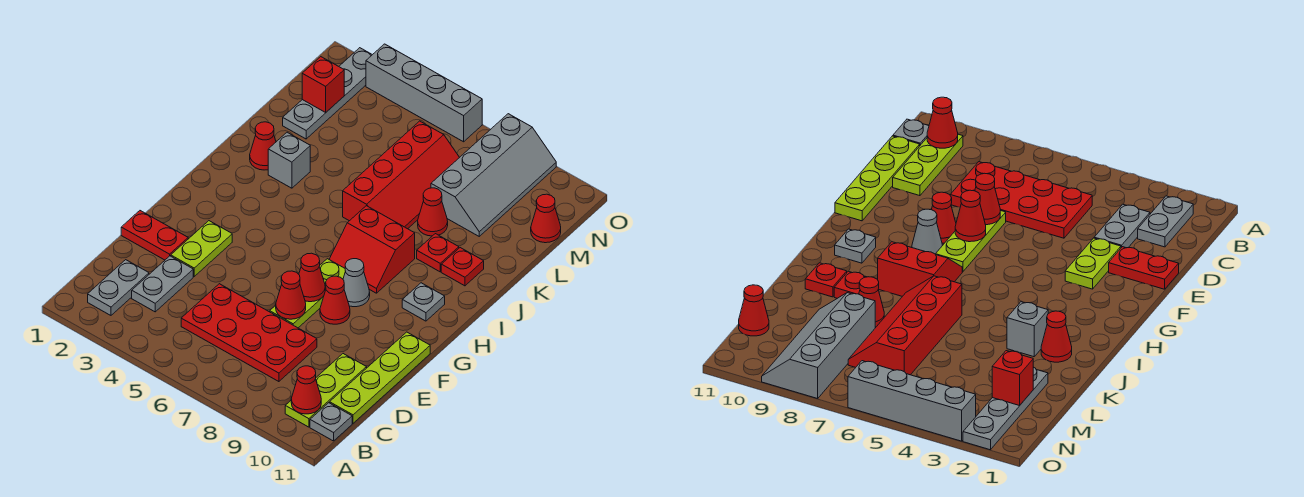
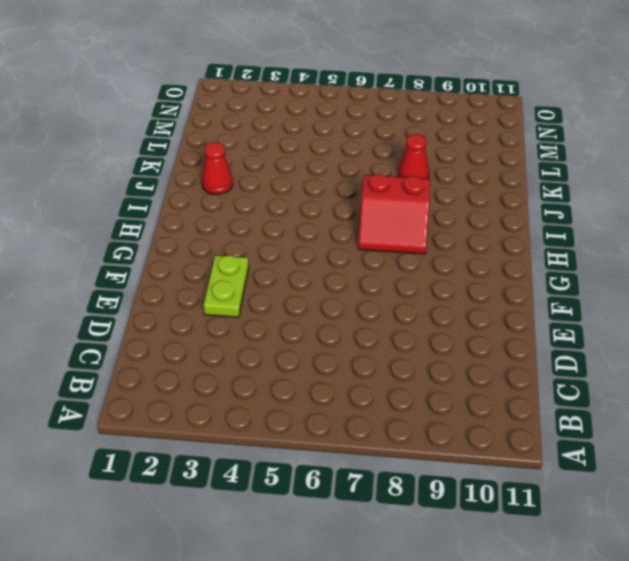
none -> grey 1x2 plate [88,260,149,315]
none -> lime 1x3 plate [285,354,367,427]
none -> grey 1x1 plate [310,403,352,441]

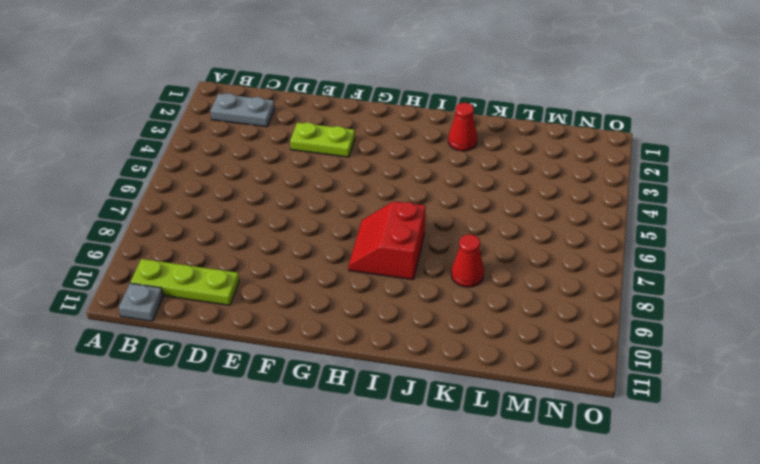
none -> grey 1x2 plate [132,256,193,312]
none -> red 2x4 plate [181,284,317,382]
none -> lime 1x4 plate [330,332,430,423]

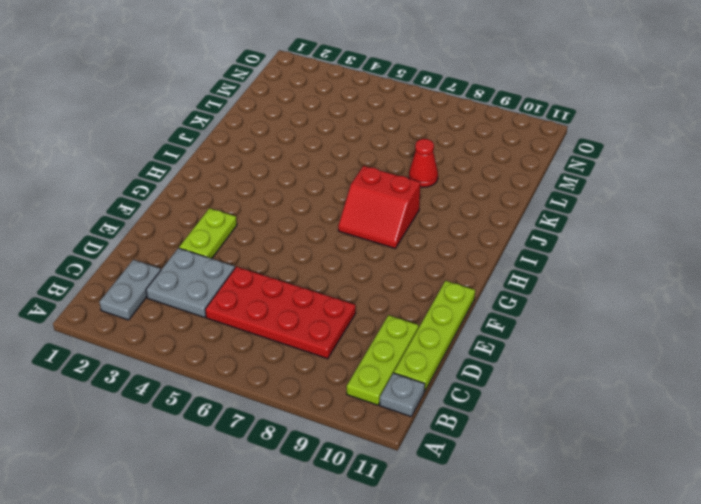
grey 2x2 plate [146,248,235,317] -> grey 1x2 plate [132,256,193,312]
none -> red 1x2 plate [121,211,188,260]
none -> lime 1x3 plate [270,259,346,328]
none -> red 1x1 cone [320,276,350,324]

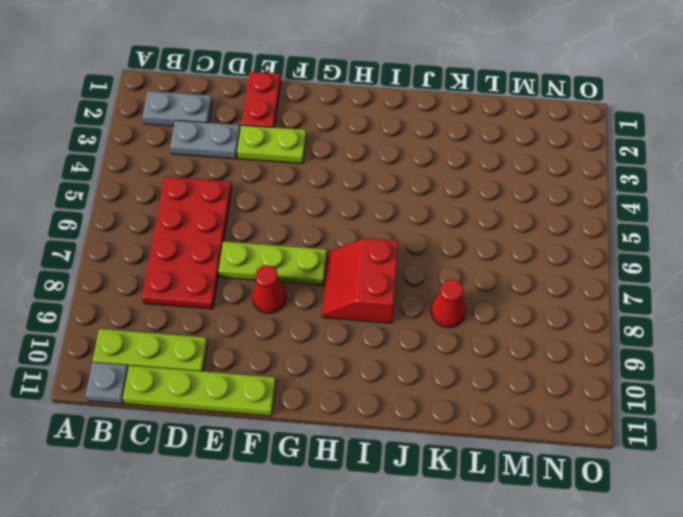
none -> grey 1x1 cone [343,259,370,307]
none -> grey 1x1 plate [402,283,445,321]
none -> red 1x1 cone [250,122,276,170]

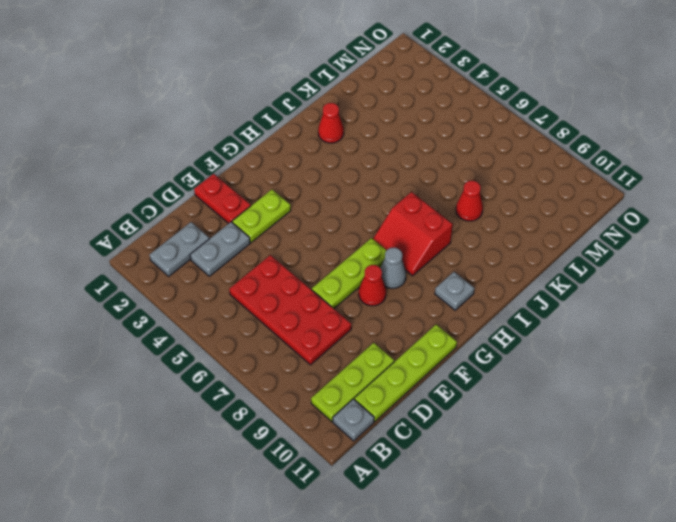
none -> grey 1x1 brick [268,132,310,188]
none -> red 2x4 slope [343,121,460,229]
none -> red 1x1 plate [417,234,459,272]

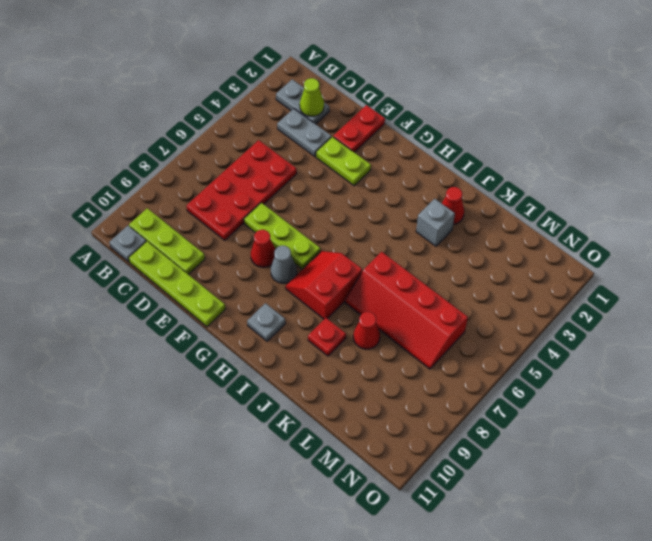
lime 1x1 cone [300,78,324,116] -> none
none -> red 1x1 plate [441,248,484,286]
none -> grey 1x4 plate [283,48,372,139]
none -> grey 2x4 slope [431,114,556,236]

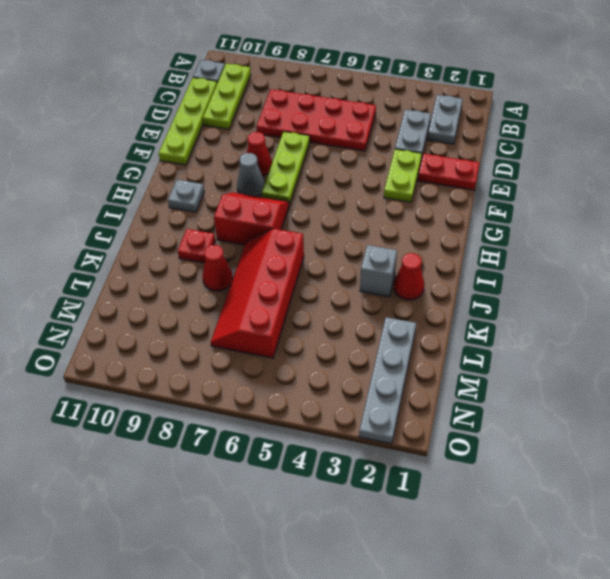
none -> red 1x1 plate [441,248,484,286]
none -> grey 2x4 slope [431,114,556,236]
none -> red 1x1 cone [531,194,561,243]

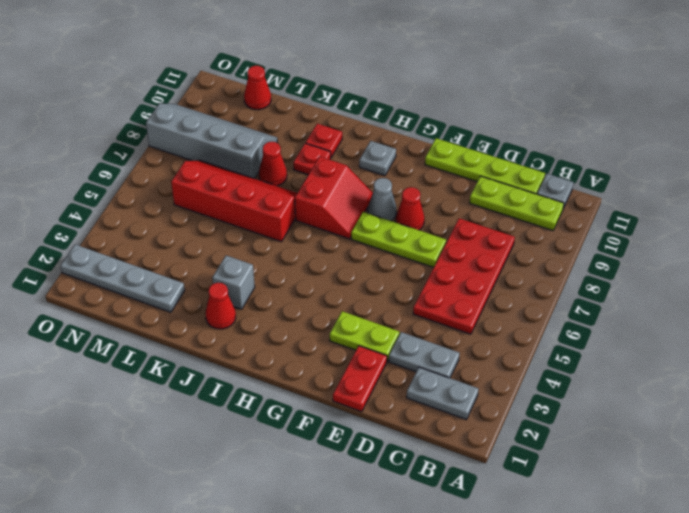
none -> grey 1x4 brick [366,44,482,142]
none -> red 1x1 cone [291,366,321,414]
none -> red 1x1 cone [276,271,306,319]

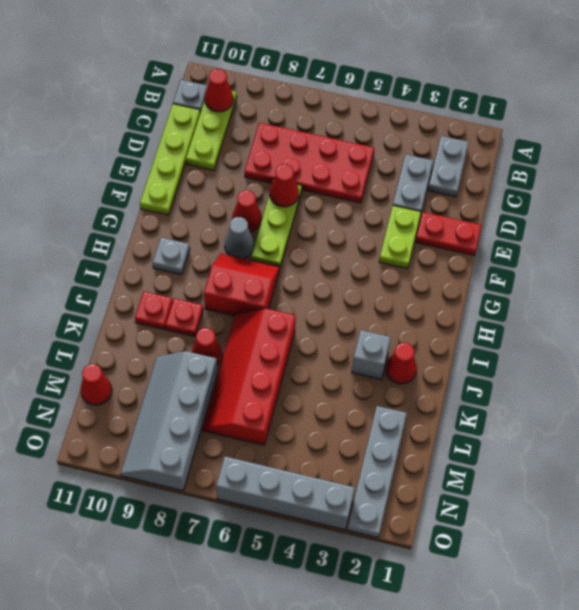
none -> red 1x1 cone [299,253,325,302]
none -> red 1x1 brick [302,57,344,112]

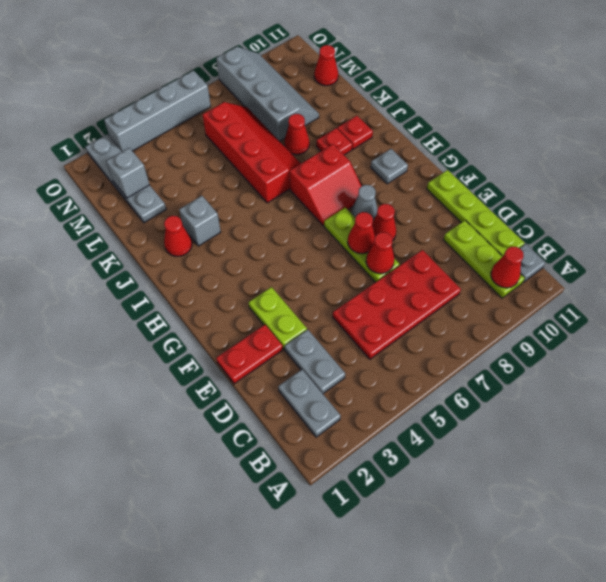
grey 1x1 brick [106,148,149,198] -> red 1x1 brick [302,57,344,112]

